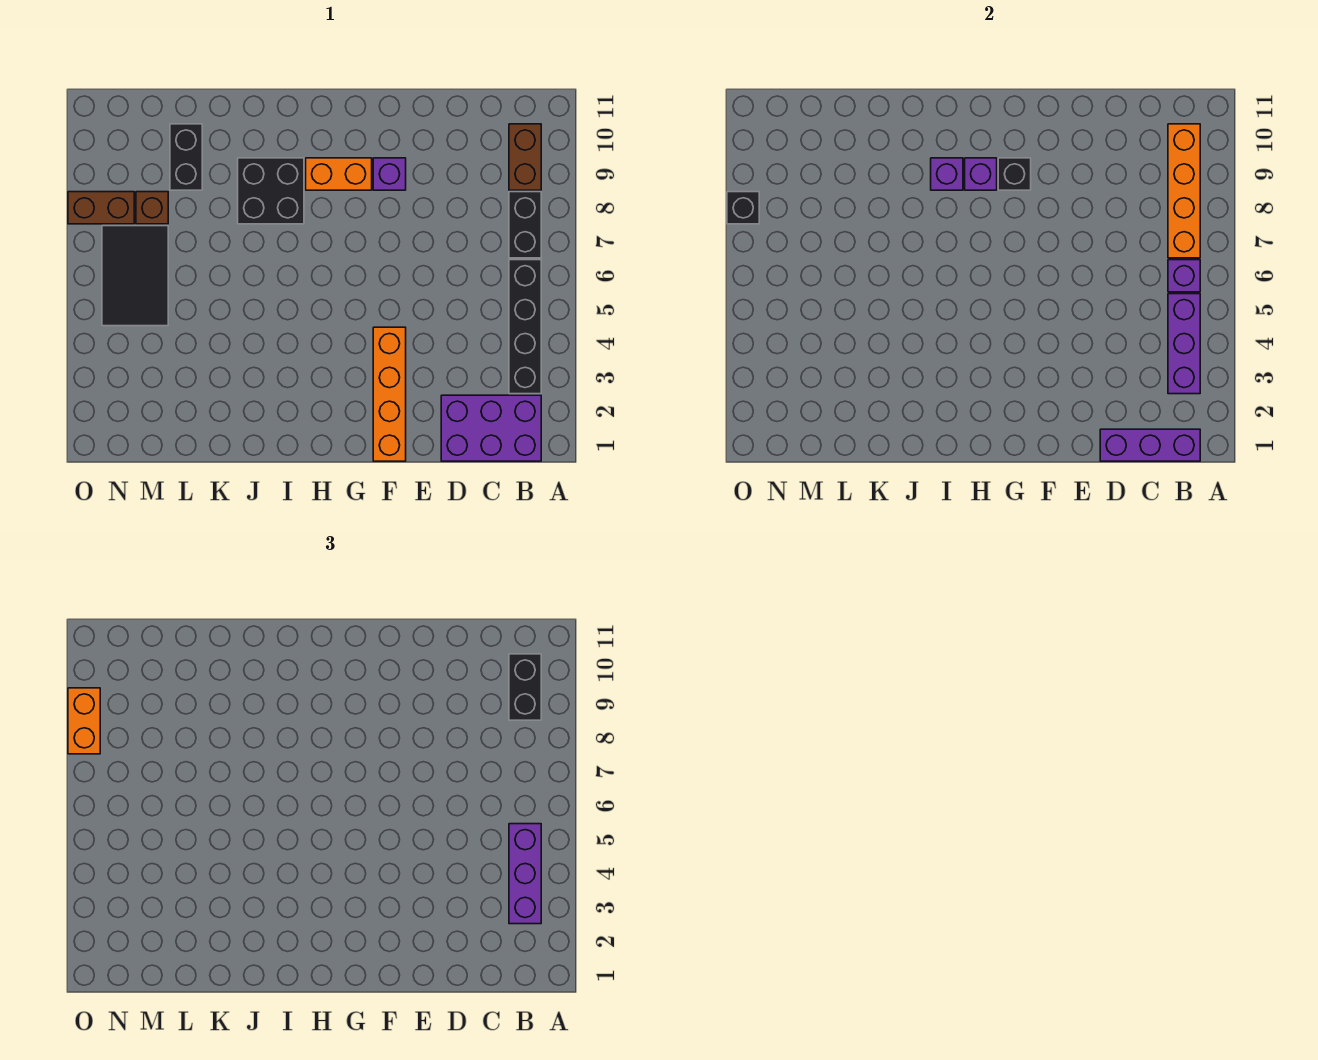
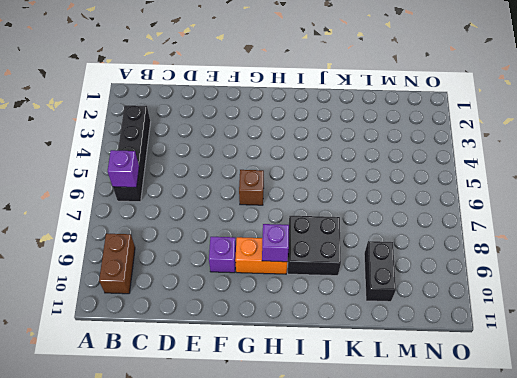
brown 1x1 brick [239,170,264,205] -> brown 1x1 brick moved to [136,192,168,224]
none -> purple 2x3 brick [441,395,541,461]
none -> black 1x2 brick [509,192,541,258]
none -> orange 1x4 brick [373,327,406,461]

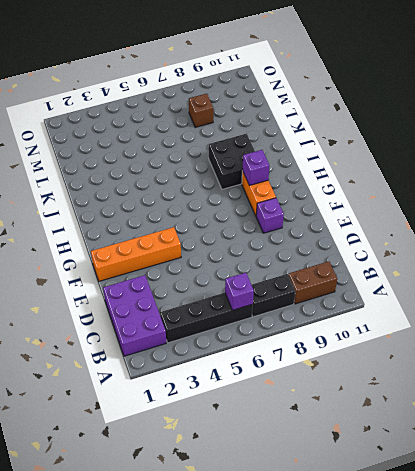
none -> black 1x2 brick [170,124,202,190]
none -> black 2x3 tile [102,226,168,326]
none -> brown 1x2 brick [68,192,134,224]

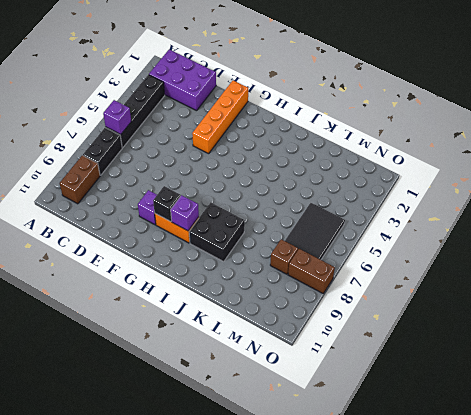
none -> black 1x2 brick [170,124,202,190]
none -> purple 1x3 brick [1100,429,1200,461]
none -> purple 1x3 brick [1168,294,1200,394]

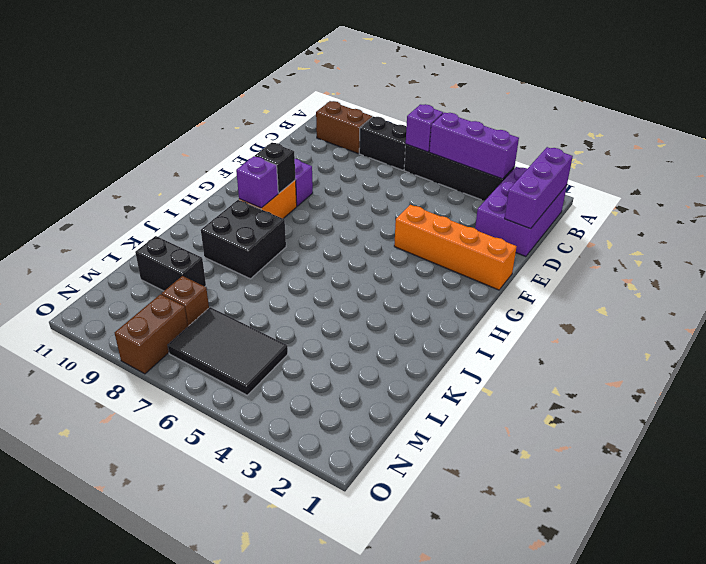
none -> orange 1x4 brick [1168,124,1200,258]
none -> purple 1x1 brick [931,158,963,190]
none -> black 1x1 brick [727,192,759,224]

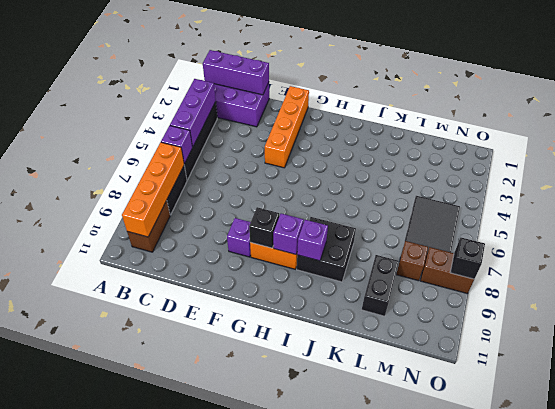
none -> purple 1x3 brick [509,824,541,924]
none -> black 1x2 brick [509,654,541,720]
none -> orange 1x2 brick [68,688,100,754]

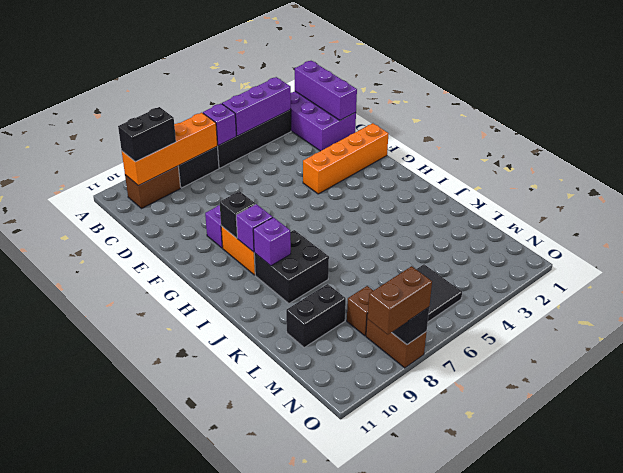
brown 1x2 brick [368,266,432,334] -> orange 1x2 brick [68,688,100,754]
none -> purple 1x3 brick [509,824,541,924]

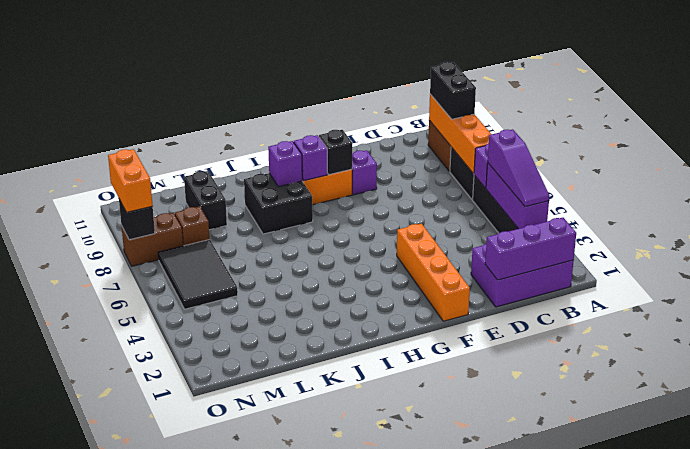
purple 1x3 slope [488,129,549,207] -> purple 1x3 brick [509,824,541,924]

